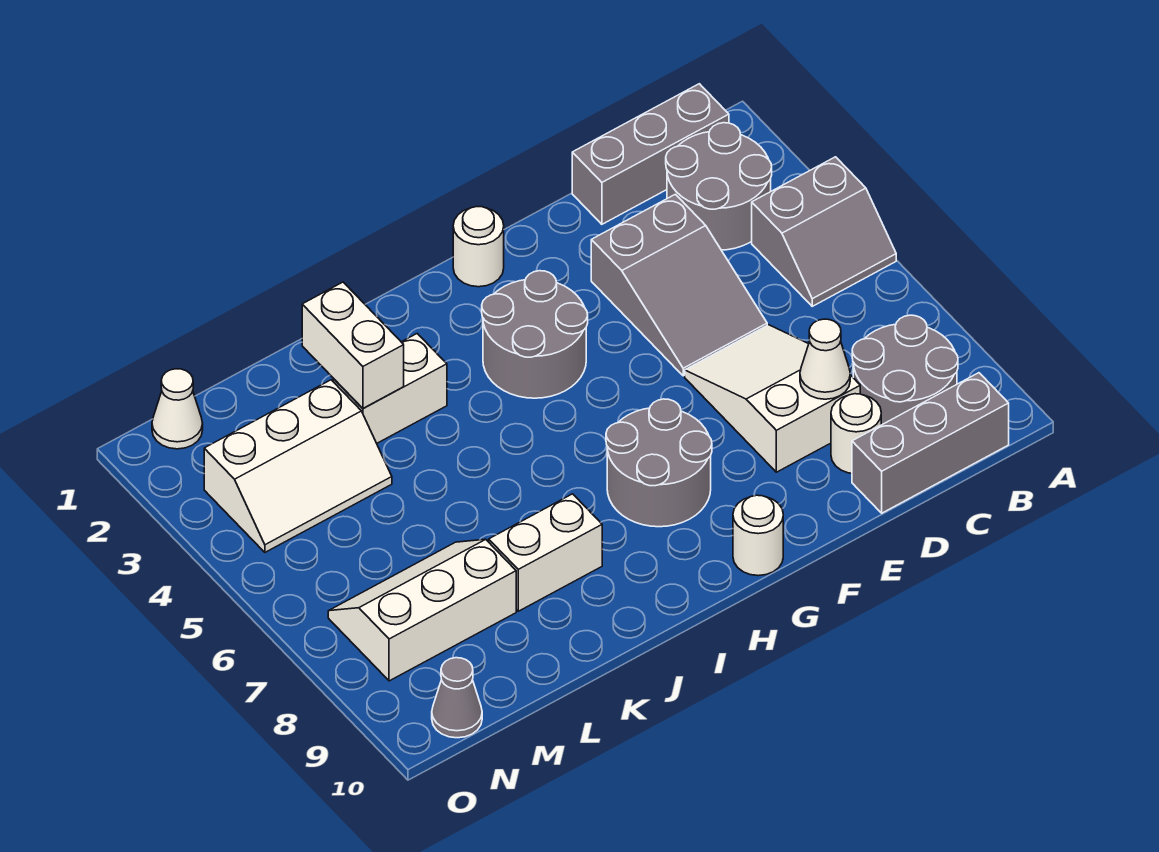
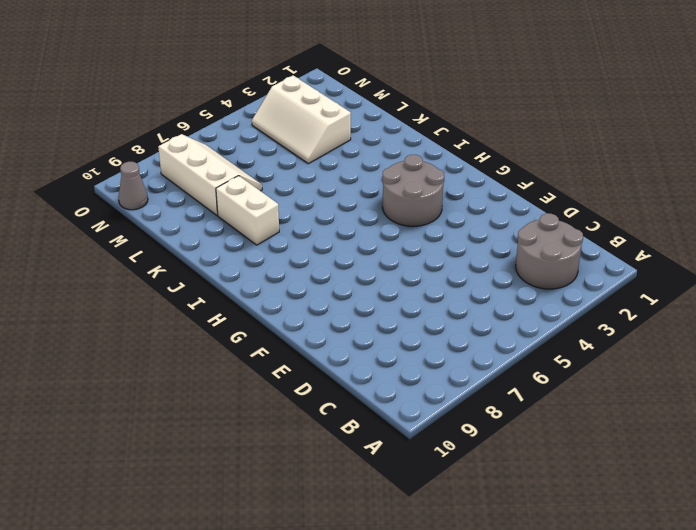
none -> grey 2x2 slope [752,157,896,306]
none -> grey 1x3 brick [572,84,729,224]
none -> grey 2x2 round brick [852,315,958,425]

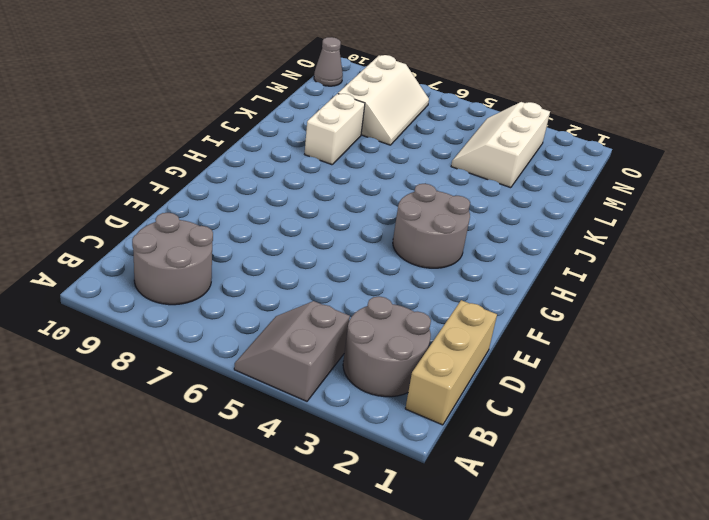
tan 1x3 brick [405,300,497,425] -> grey 1x3 brick [572,84,729,224]
none -> grey 1x3 brick [852,373,1009,513]
none -> grey 2x3 slope [591,194,767,376]
none -> white 2x3 slope [685,325,860,472]

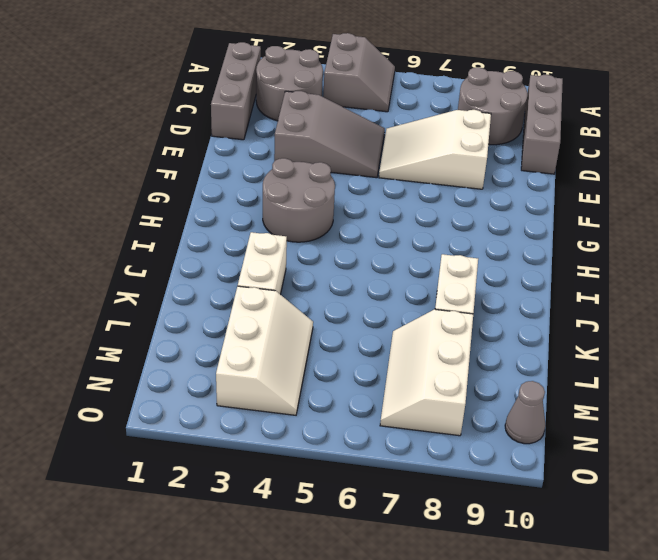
none -> white 1x1 round brick [831,394,881,473]
none -> white 1x1 round brick [453,207,504,287]
none -> grey 2x2 round brick [606,399,712,527]

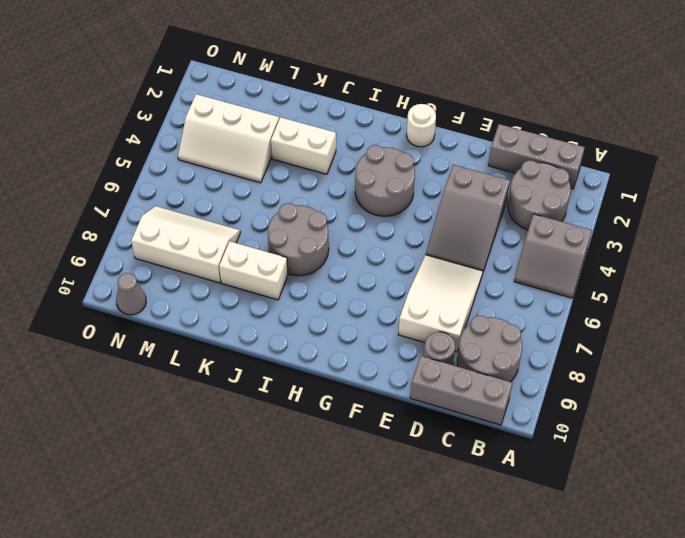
grey 1x1 round brick [424,332,455,365] -> white 1x1 round brick [831,394,881,473]
grey 2x2 round brick [268,203,329,276] -> grey 2x2 round brick moved to [606,399,712,527]
none -> white 1x1 round brick [733,495,783,576]
none -> white 1x1 cone [152,369,203,449]
none -> white 1x1 cone [800,319,850,399]

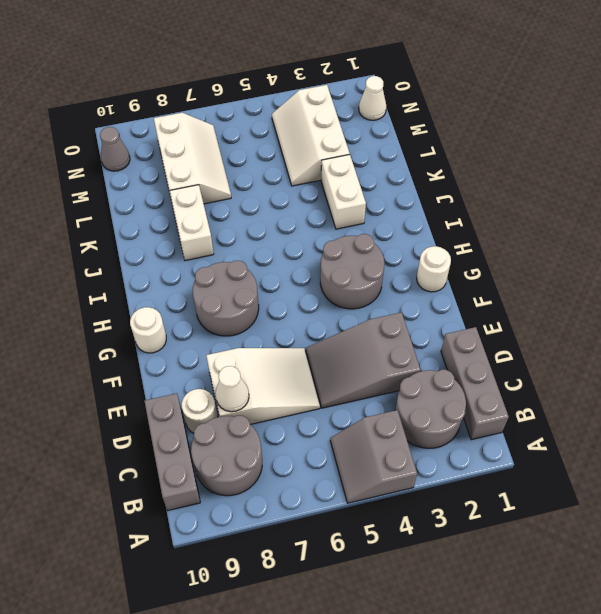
none -> white 1x2 brick [302,282,404,408]

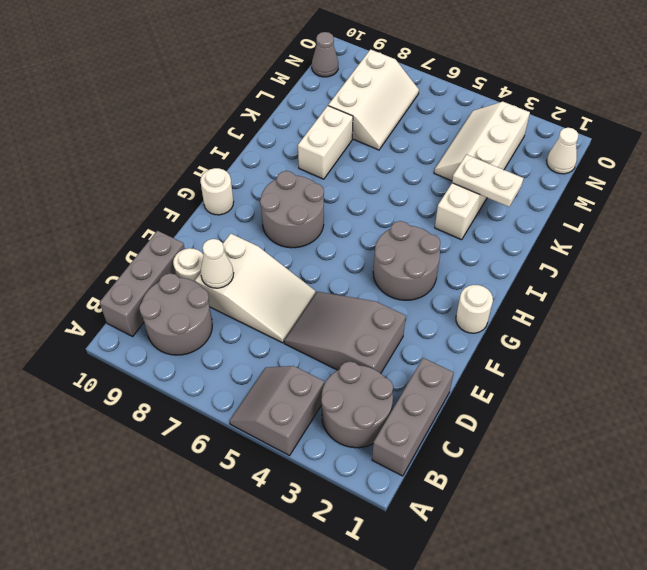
white 1x2 plate [452,155,524,207] -> white 1x2 brick [302,282,404,408]

